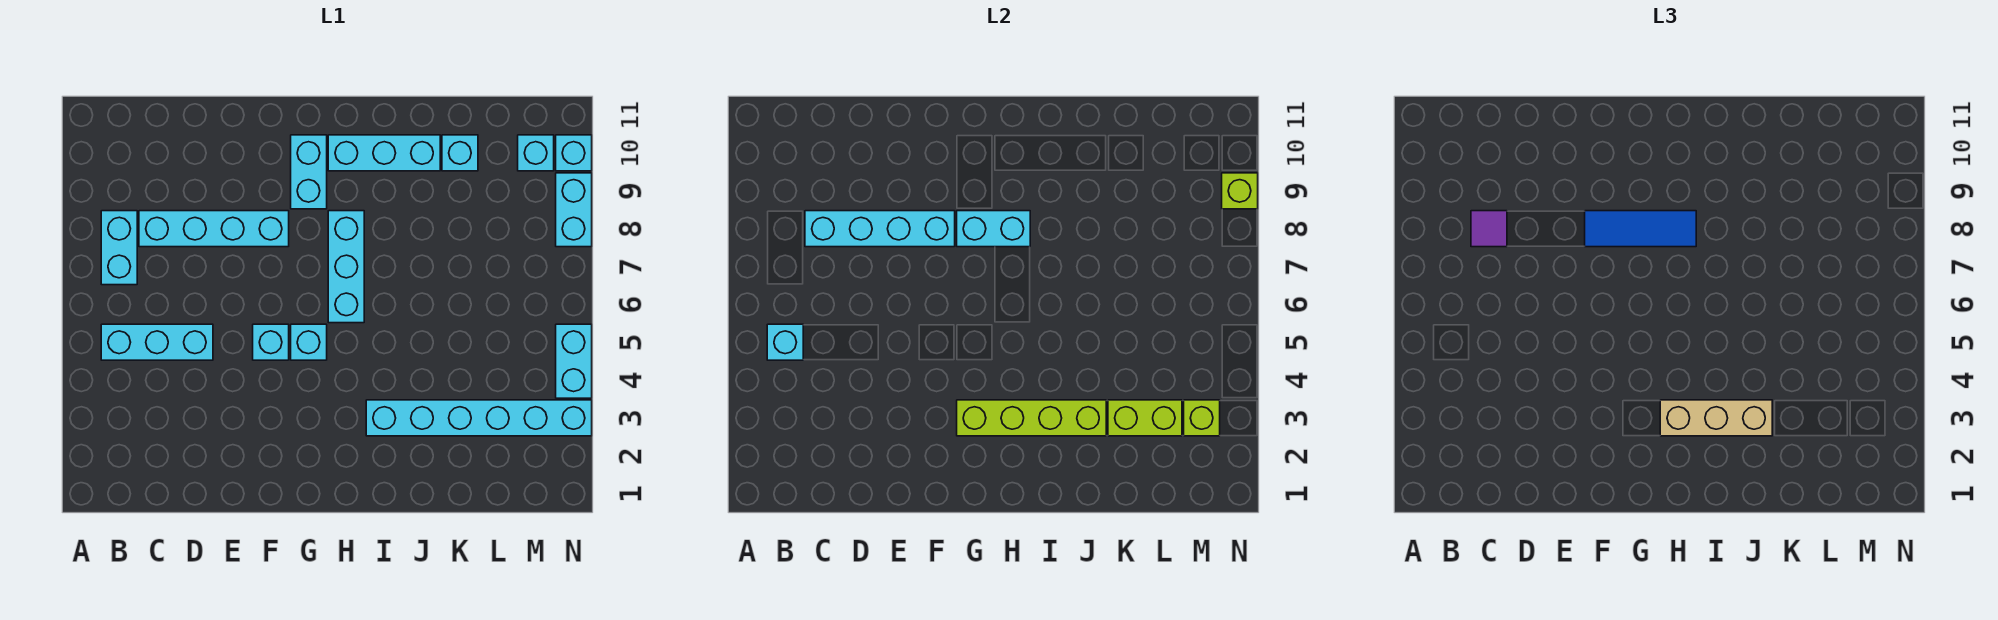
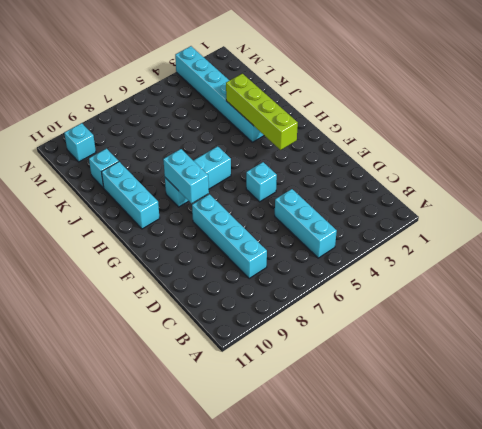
none -> cyan 1x2 brick [101,211,137,285]
none -> cyan 1x1 brick [291,324,327,360]
none -> cyan 1x2 brick [291,135,327,209]

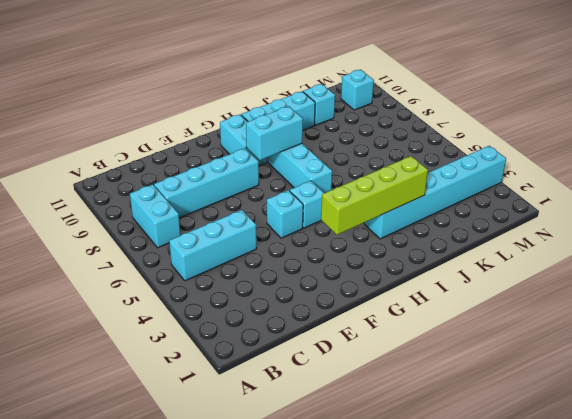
none -> cyan 1x2 brick [556,324,592,398]
none -> cyan 1x2 brick [556,173,592,247]
none -> cyan 1x1 brick [556,135,592,171]

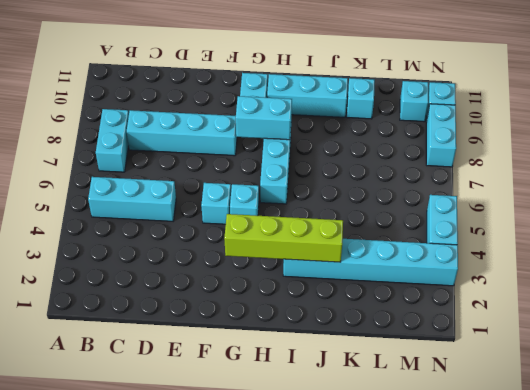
none -> cyan 1x1 brick [767,324,803,360]
none -> cyan 1x4 brick [805,211,955,247]
none -> lime 1x2 brick [1108,400,1182,436]

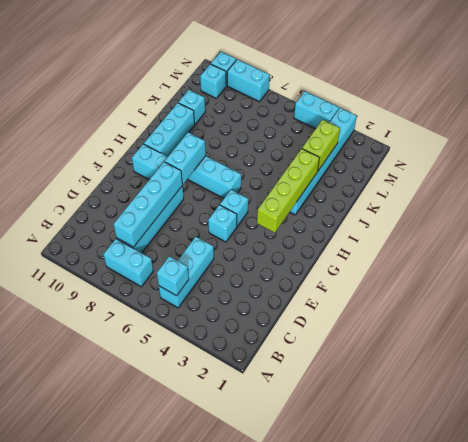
none -> lime 1x1 brick [1184,400,1220,436]
none -> lime 1x1 brick [1222,173,1258,209]
none -> purple 1x1 tile [1471,211,1507,247]

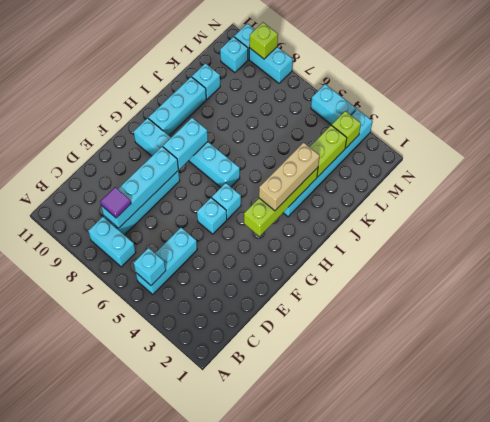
none -> blue 1x3 tile [1585,211,1696,247]

